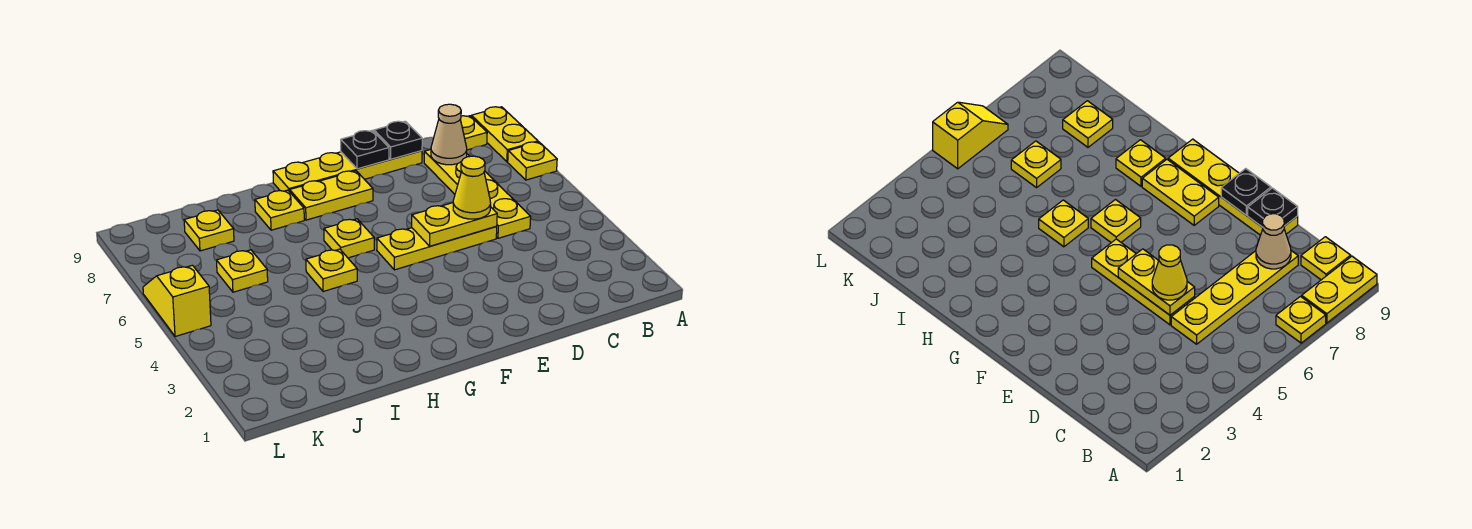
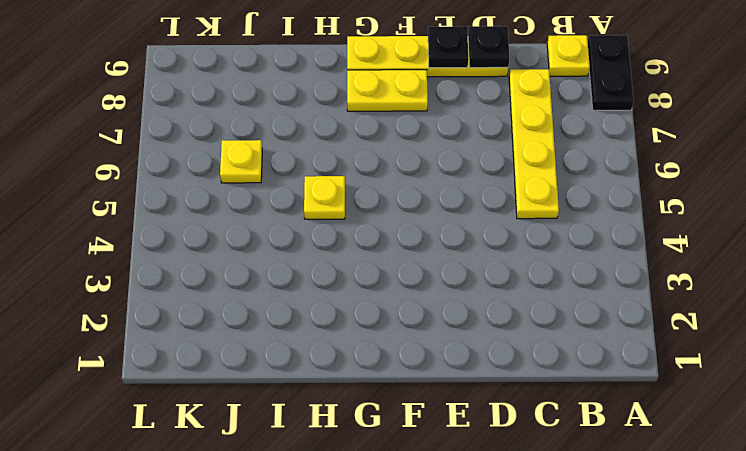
black 1x2 plate [588,35,634,110] -> yellow 1x2 plate [471,107,538,162]
none -> yellow 1x1 plate [508,142,557,180]
none -> yellow 1x3 plate [377,227,497,270]
none -> yellow 1x1 plate [324,219,374,258]

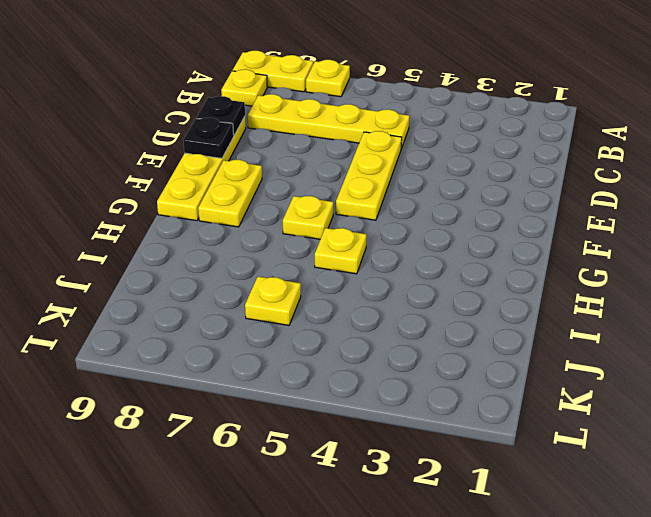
none -> yellow 1x1 plate [255,190,304,230]
none -> yellow 1x1 plate [184,210,234,251]
none -> yellow 1x2 slope [143,265,211,336]

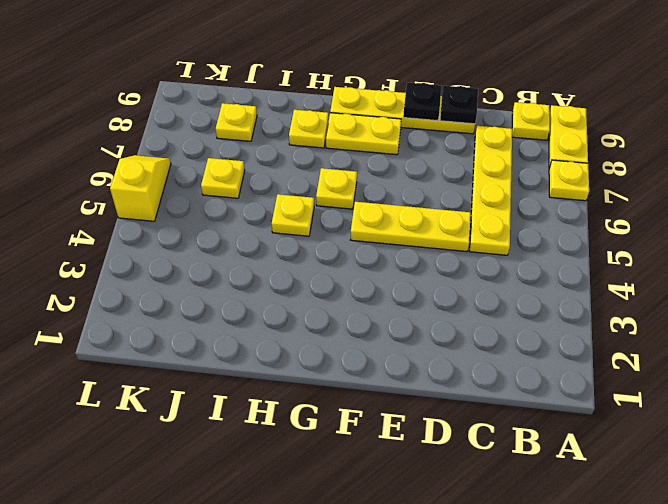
none -> tan 1x1 cone [431,104,467,165]
none -> yellow 1x2 plate [412,203,497,246]
none -> yellow 1x1 cone [453,156,491,219]

